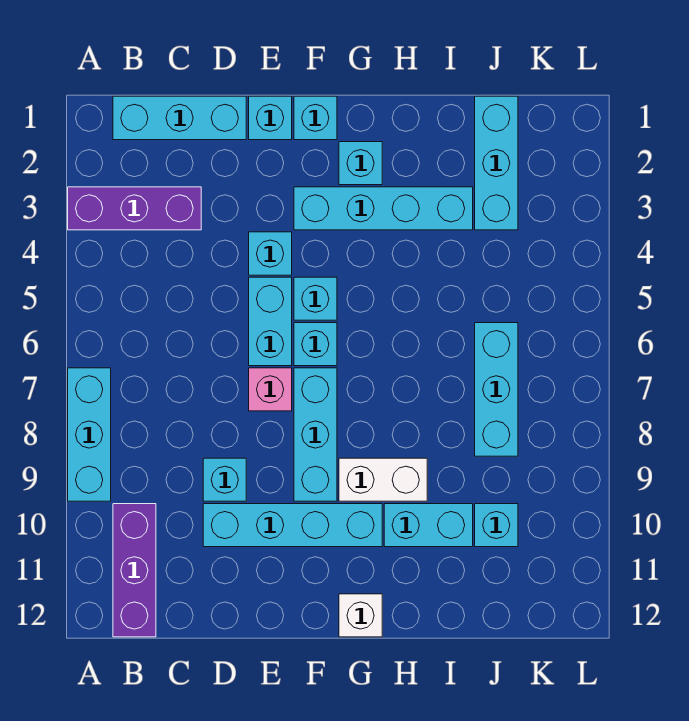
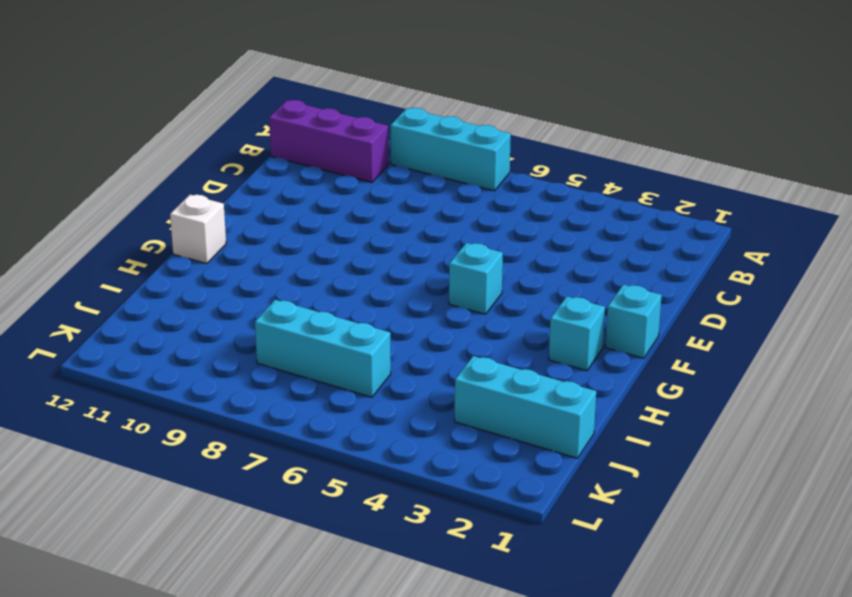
none -> purple 1x3 brick [68,187,201,230]
none -> cyan 1x3 brick [113,96,246,140]
none -> cyan 1x1 brick [203,458,246,501]

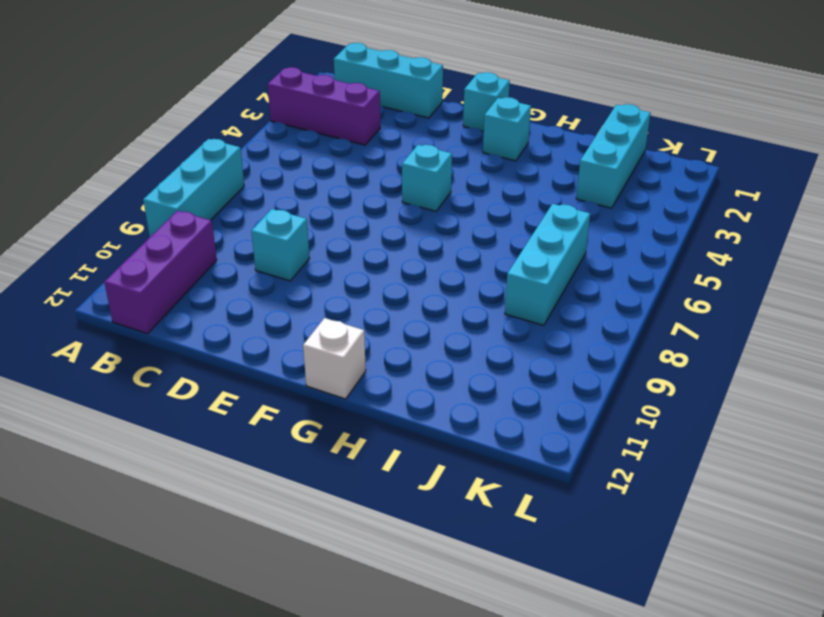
none -> cyan 1x4 brick [203,504,382,547]
none -> cyan 1x1 brick [249,96,292,140]
none -> cyan 1x1 brick [249,232,292,275]

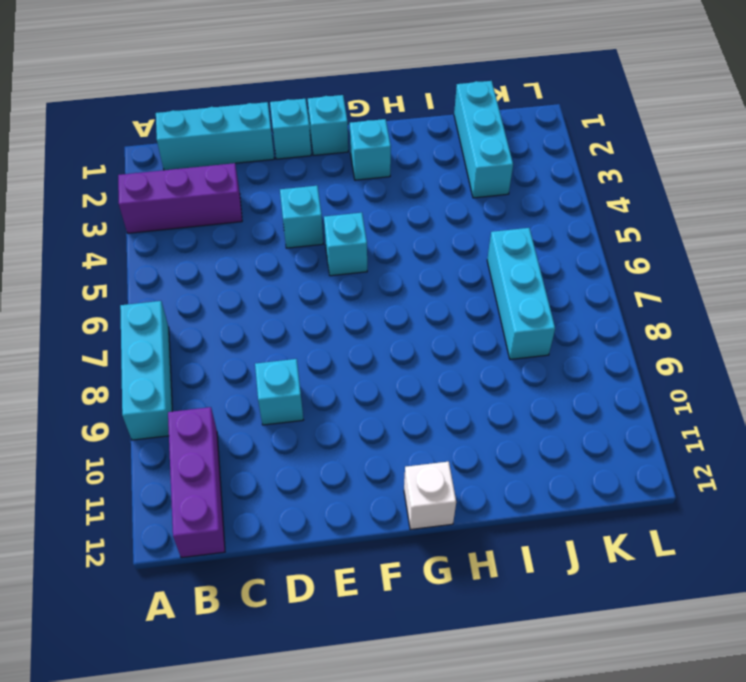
none -> cyan 1x4 brick [203,504,382,547]
none -> cyan 1x2 brick [249,277,292,366]
none -> pink 1x1 brick [249,368,292,411]

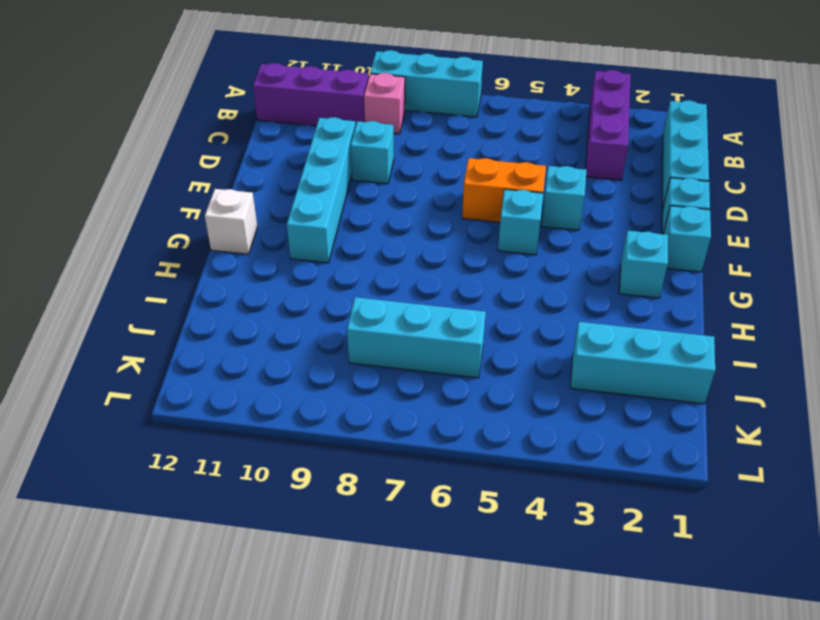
pink 1x1 brick [364,73,405,134] -> pink 1x1 brick moved to [249,368,292,411]
orange 1x2 brick [462,158,546,222] -> cyan 1x2 brick [249,277,292,366]
none -> cyan 1x4 brick [294,187,473,230]
none -> cyan 1x1 brick [294,323,337,366]
none -> cyan 1x3 brick [294,368,337,501]

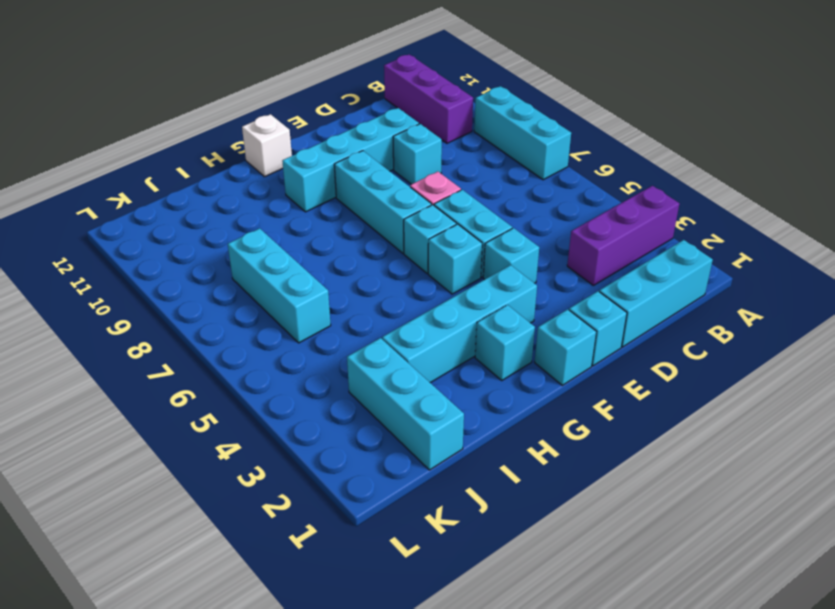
none -> white 1x2 brick [339,458,427,501]
none -> cyan 1x2 brick [384,504,473,547]
none -> cyan 1x1 brick [475,504,518,547]

